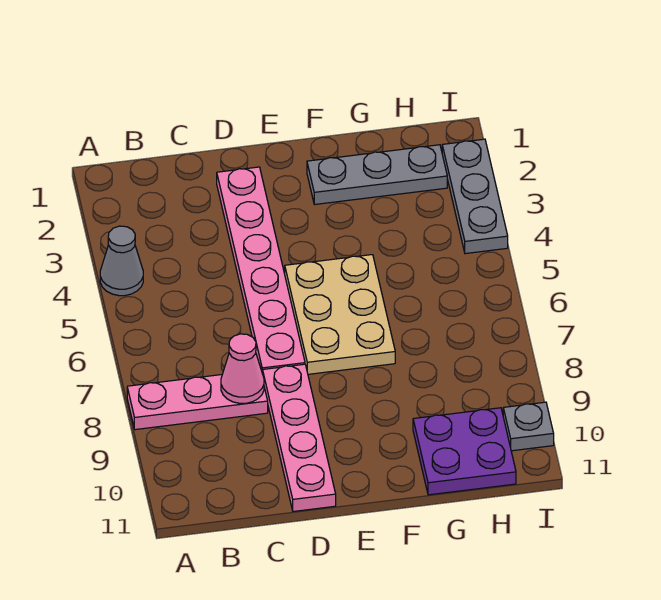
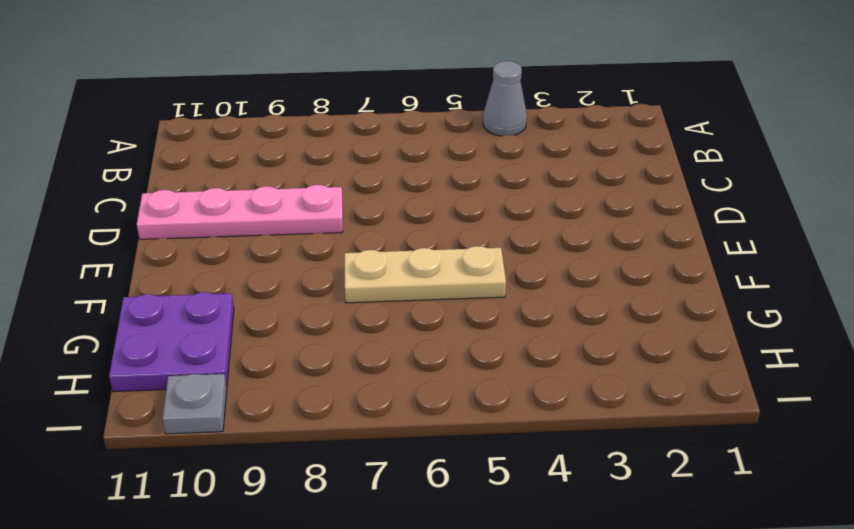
tan 1x3 plate [345,246,506,303] -> tan 2x3 plate [285,255,395,374]
none -> pink 1x3 plate [127,375,268,430]
none -> pink 1x6 plate [217,167,305,374]

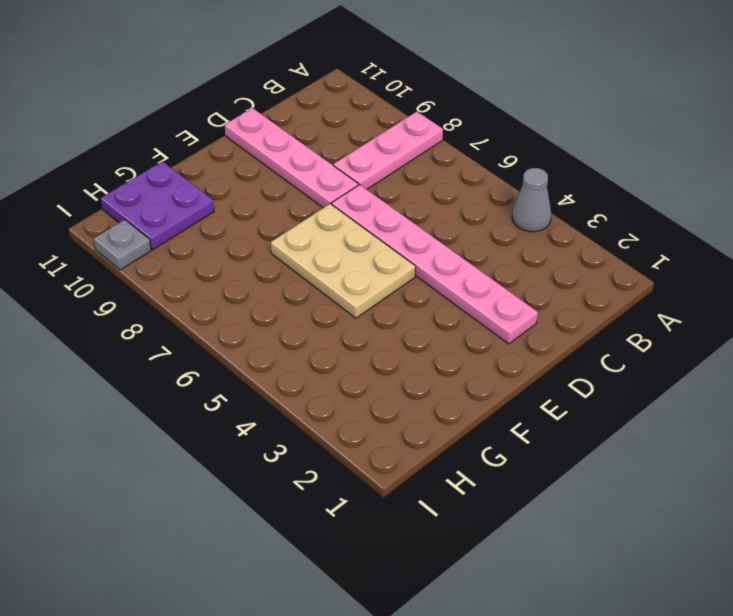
none -> grey 1x3 plate [307,145,447,205]
none -> grey 1x3 plate [442,139,508,254]

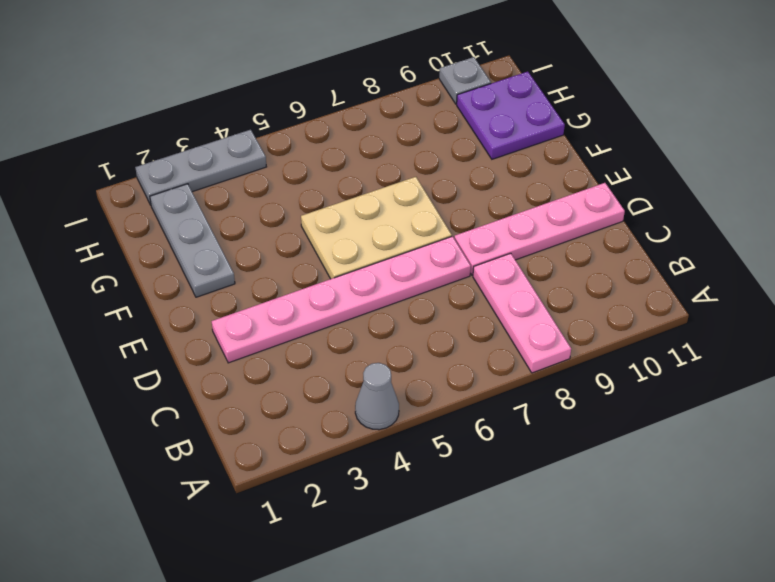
none -> pink 1x1 cone [221,334,264,403]

